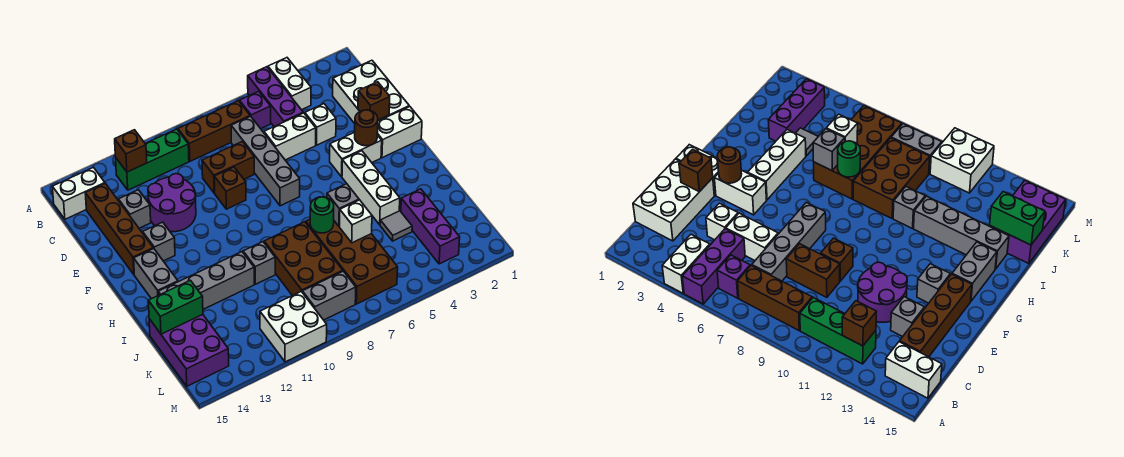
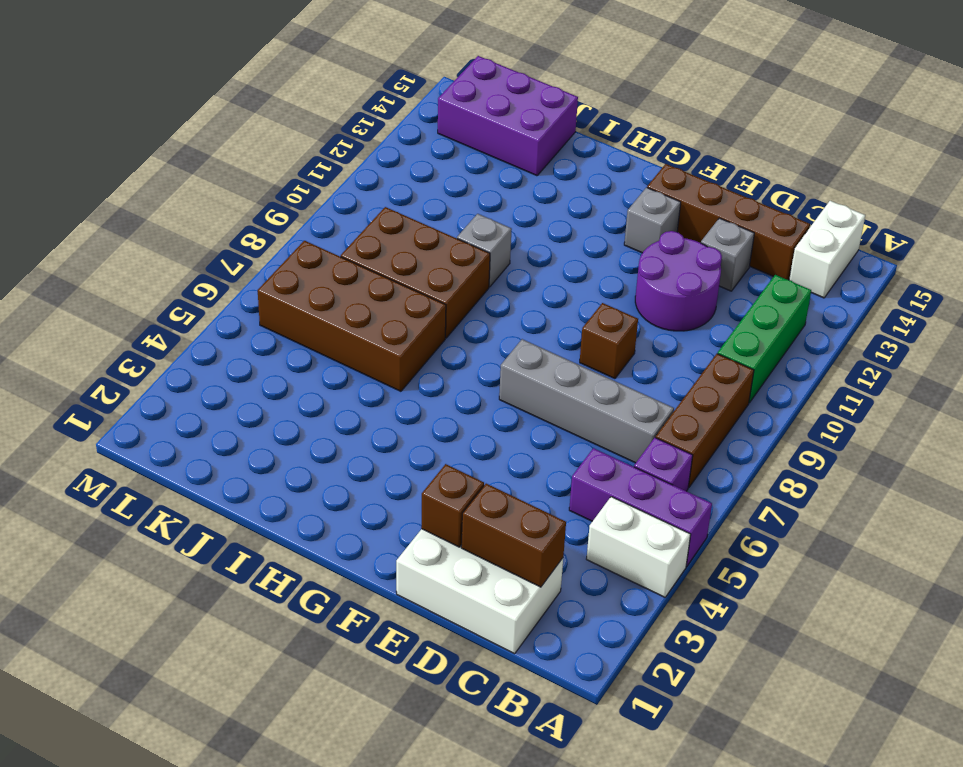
brown 1x2 brick [461,484,566,587] -> brown 1x2 brick turned to [202,142,254,193]
none -> white 1x1 brick [305,104,336,145]
none -> white 1x2 brick [264,113,316,160]
none -> white 1x2 brick [377,106,422,158]
none -> white 1x2 brick [330,132,382,177]

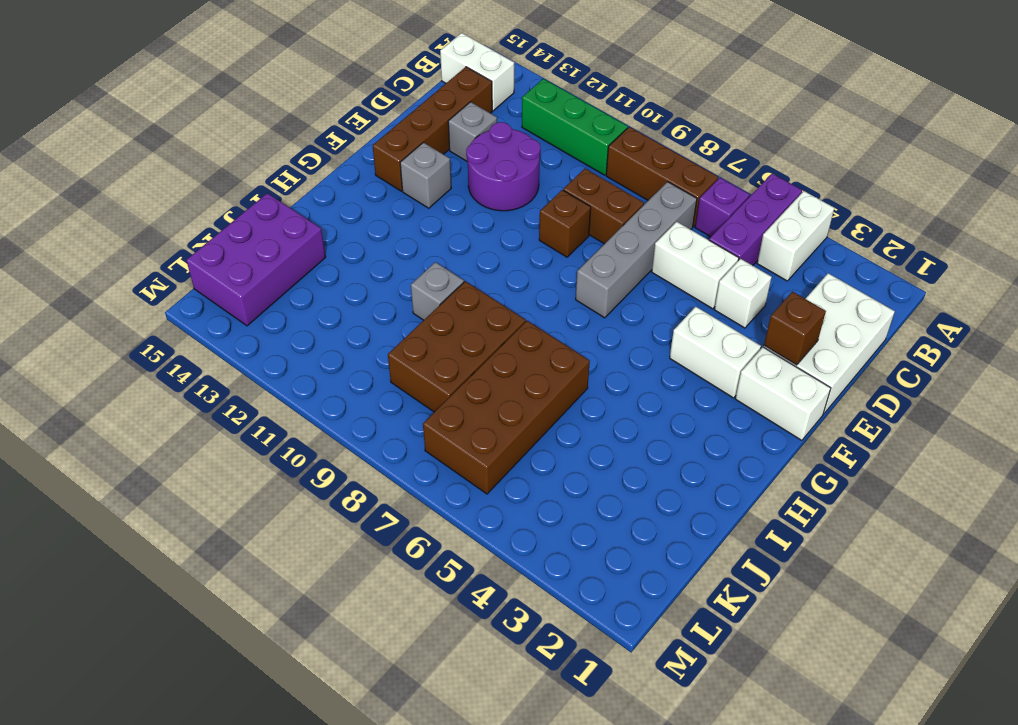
none -> white 1x3 brick [342,151,400,225]
none -> grey 1x2 brick [134,248,178,299]
none -> grey 1x4 brick [158,252,254,309]
none -> purple 1x3 brick [401,189,460,264]

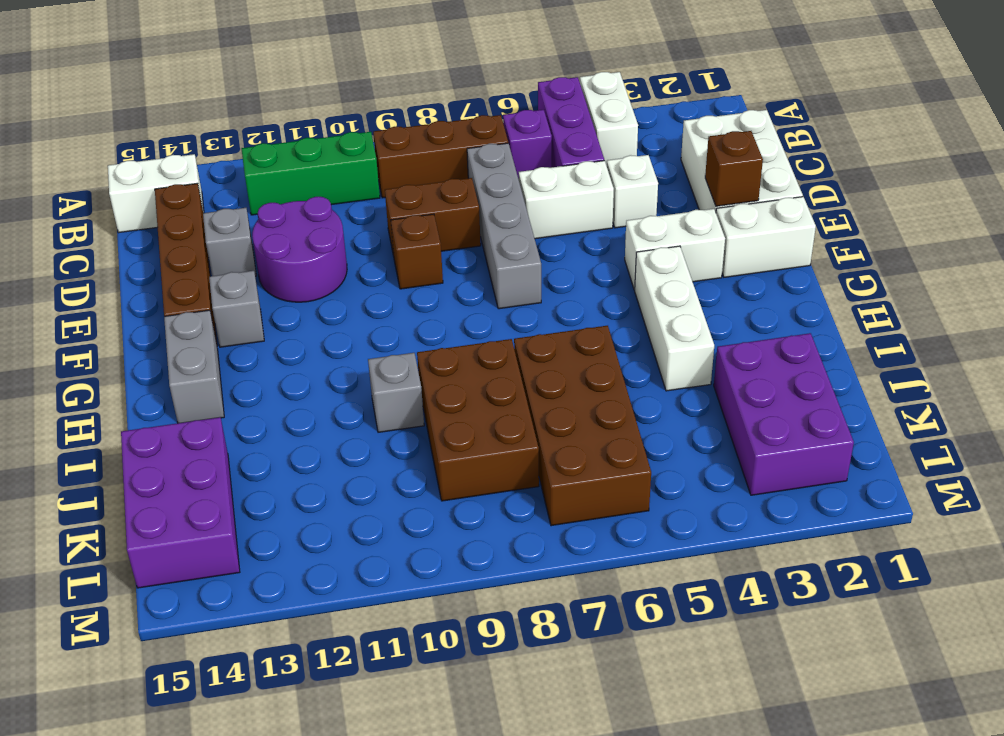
purple 2x3 brick [714,333,854,495] -> purple 1x3 brick [401,189,460,264]
none -> grey 1x4 brick [158,252,254,309]
none -> grey 1x1 tile [380,211,412,241]
none -> grey 1x2 brick [302,271,356,320]
none -> white 2x2 brick [260,291,327,362]

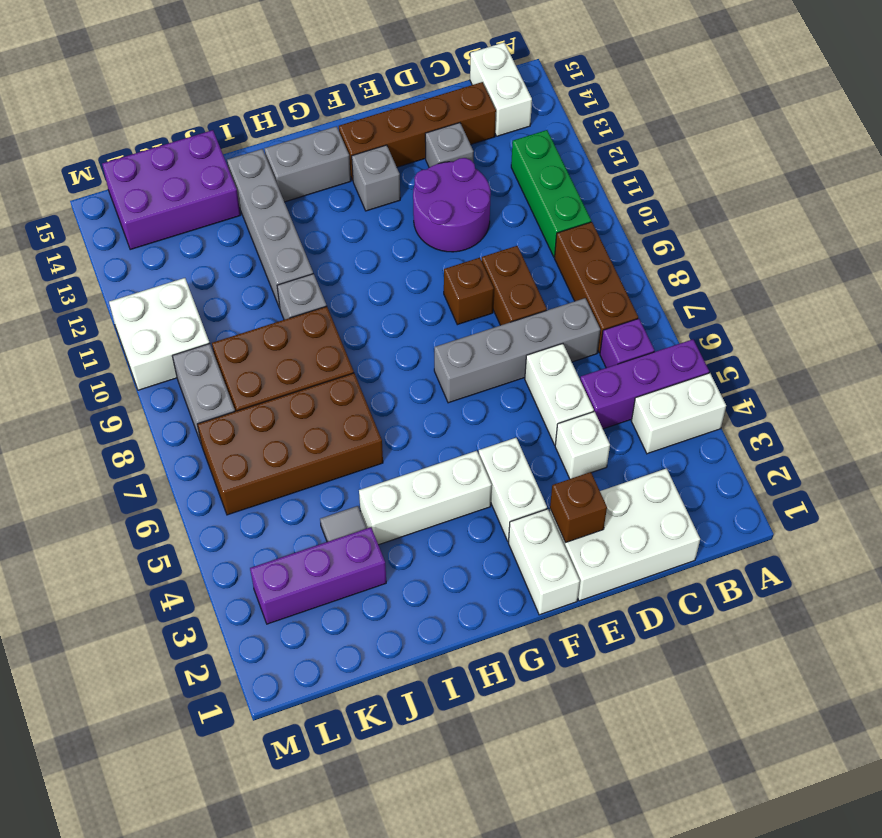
none -> brown 1x1 brick [115,130,147,172]
none -> brown 1x1 round brick [355,110,378,146]
none -> grey 1x1 brick [327,184,359,226]
none -> green 1x1 round brick [310,197,334,233]

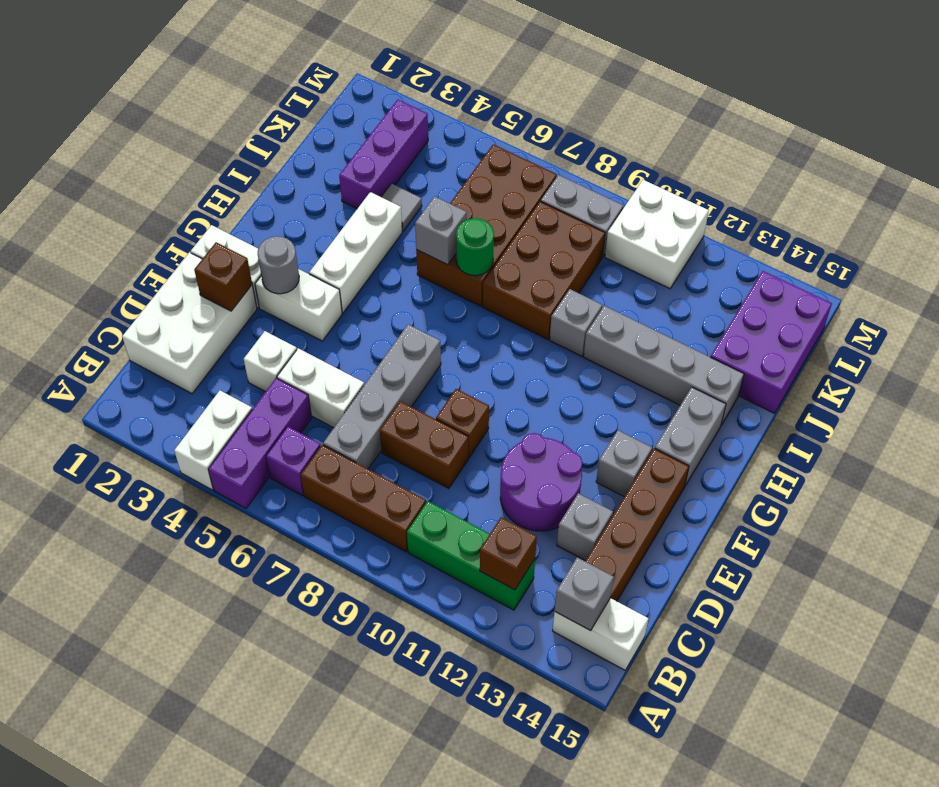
grey 1x1 brick [555,557,614,631] -> none
grey 1x1 round brick [257,236,299,294] -> brown 1x1 round brick [355,110,378,146]
none -> white 1x1 brick [340,200,372,243]
none -> green 1x2 brick [148,280,203,334]

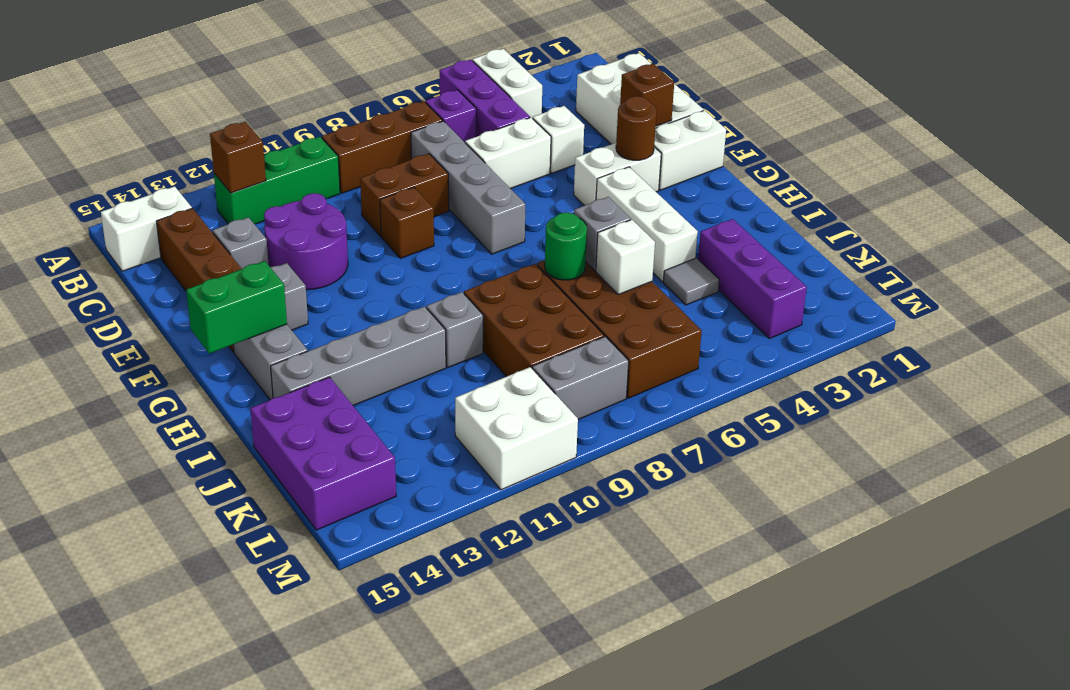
green 1x2 brick [186,261,287,353] -> green 1x2 brick moved to [148,280,203,334]

